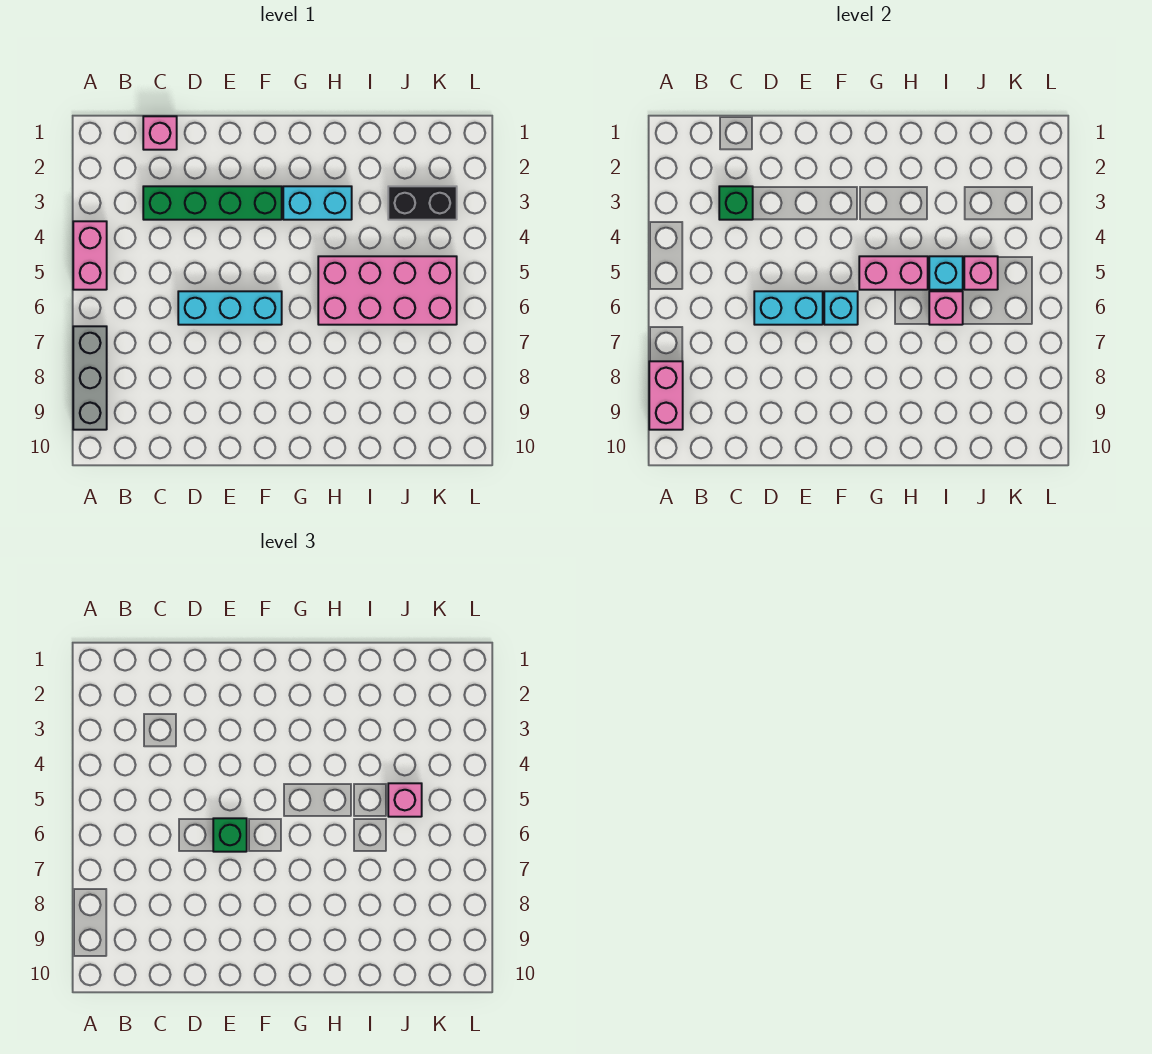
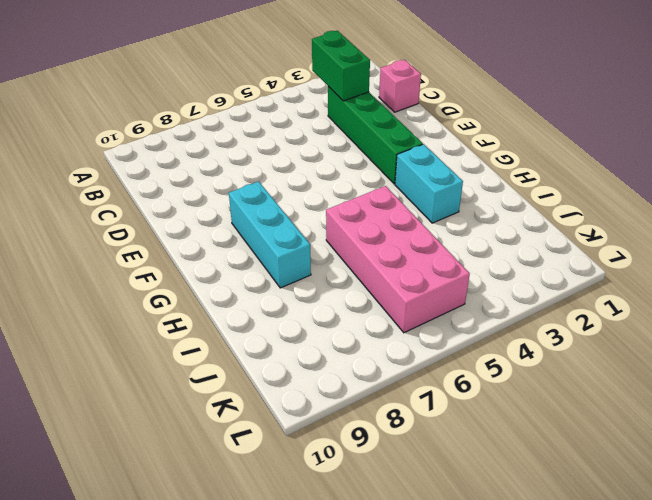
green 1x2 brick [312,31,370,101] -> green 1x1 brick [719,186,753,220]
cyan 1x3 brick [229,181,311,288] -> cyan 1x3 brick moved to [178,291,282,325]
none -> pink 1x2 brick [73,221,107,290]
none -> grey 1x3 brick [73,326,107,430]
none -> black 1x2 brick [388,186,457,220]

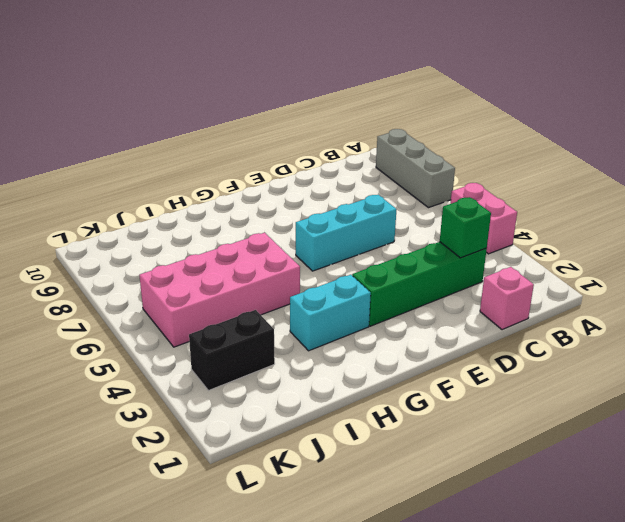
none -> pink 1x2 brick [649,361,683,430]
none -> cyan 1x2 brick [754,291,823,325]
none -> cyan 1x1 brick [824,291,858,325]

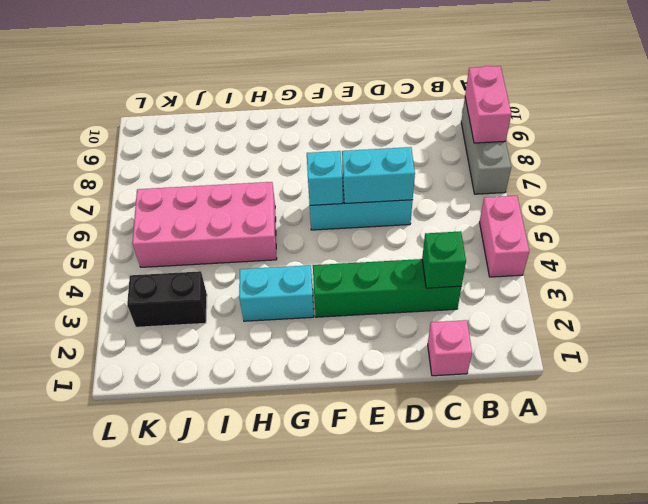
none -> pink 1x2 brick [859,256,928,290]
none -> cyan 1x1 brick [929,256,963,290]
none -> pink 1x1 brick [929,291,963,325]

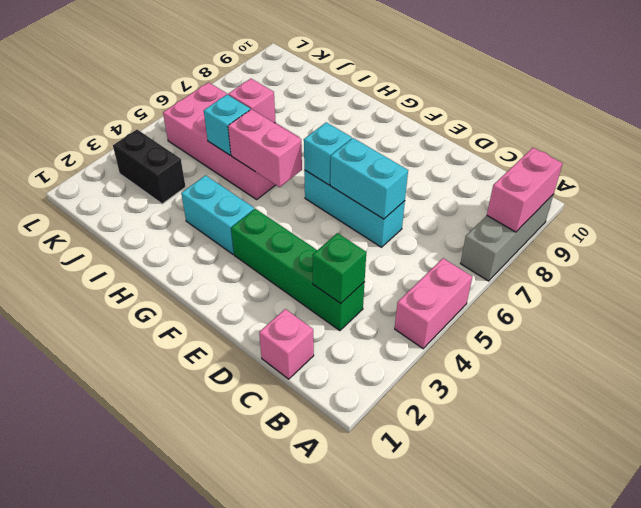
none -> pink 1x1 brick [964,256,998,290]
none -> green 1x1 brick [213,818,247,852]
none -> pink 1x1 brick [388,783,422,817]

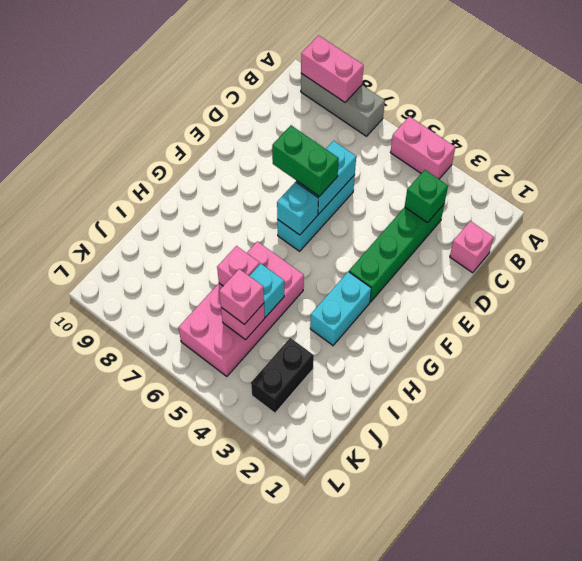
green 1x2 brick [272,125,339,196] -> green 1x1 brick [213,818,247,852]
none -> pink 1x2 brick [859,256,928,290]

